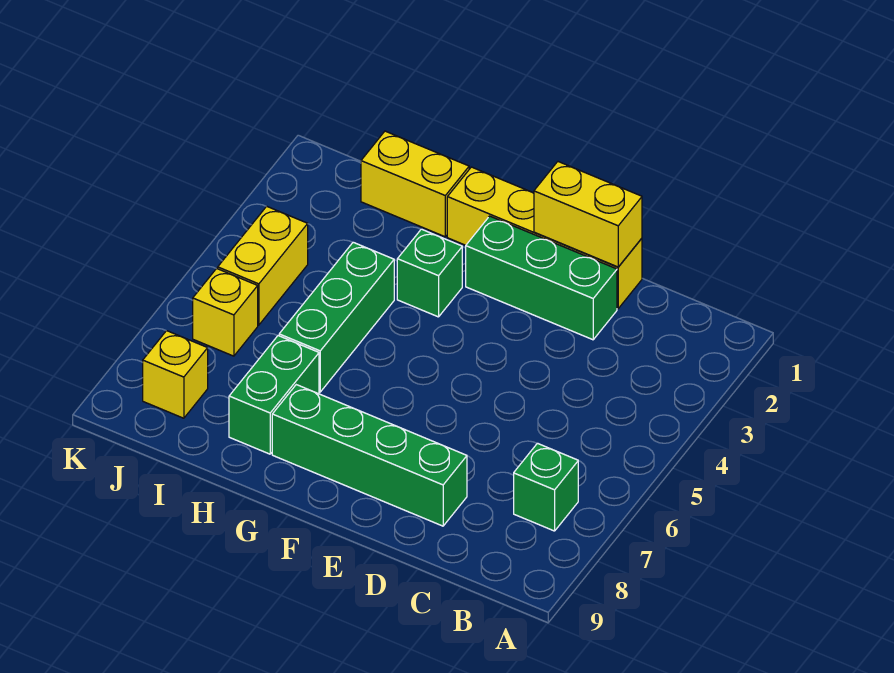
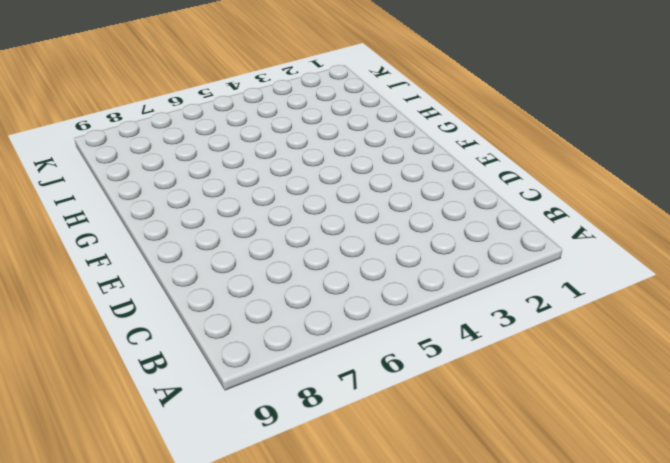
none -> green 1x1 brick [514,443,578,531]
none -> yellow 1x4 brick [447,167,642,309]
none -> green 1x3 brick [466,216,617,340]

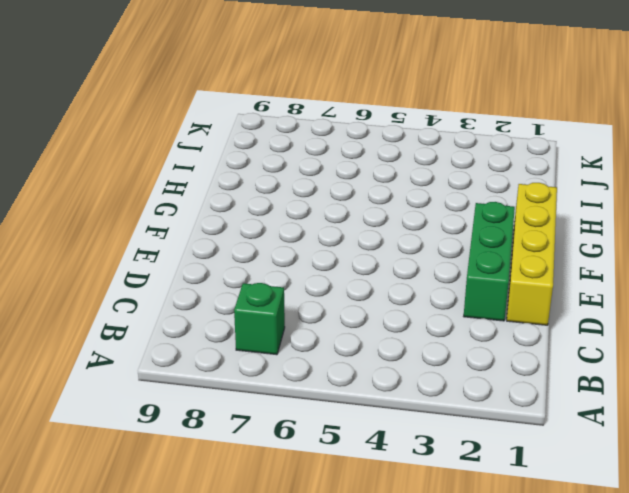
none -> green 1x4 brick [272,385,467,526]
none -> green 1x1 brick [397,229,462,317]
none -> yellow 1x2 brick [361,131,469,237]

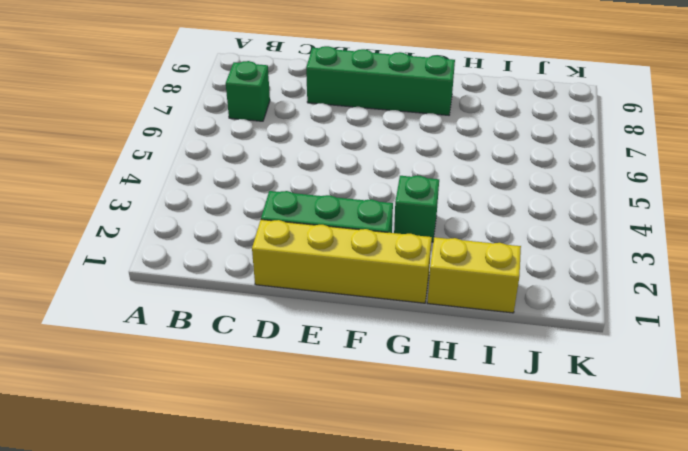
none -> green 1x3 brick [279,242,394,392]
none -> green 1x2 brick [229,336,319,454]
none -> yellow 1x2 brick [218,206,308,325]

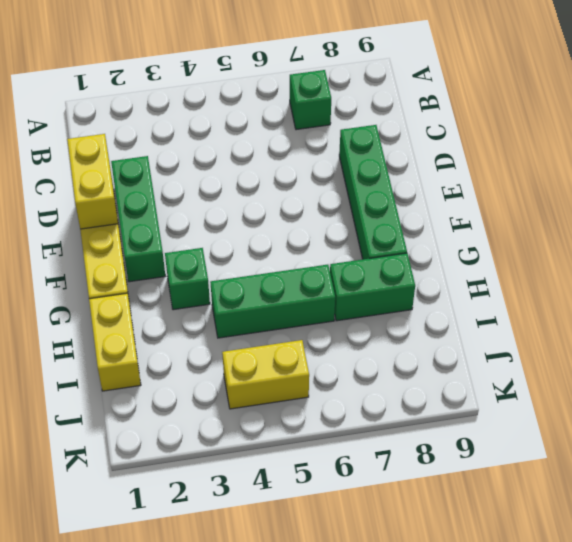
none -> yellow 1x1 brick [193,268,258,356]
none -> yellow 1x1 brick [143,331,208,418]

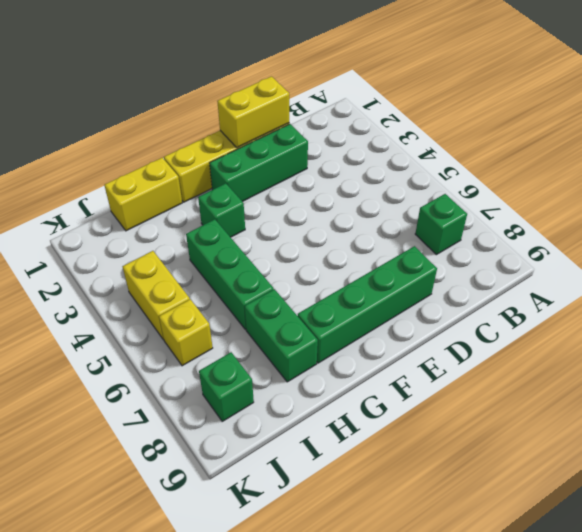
green 1x1 brick [199,352,254,421] -> yellow 1x1 brick [143,331,208,418]

